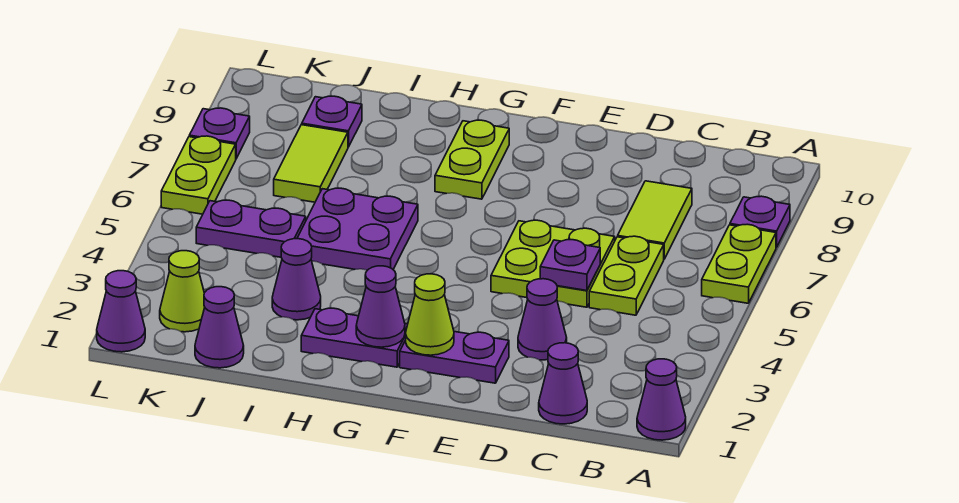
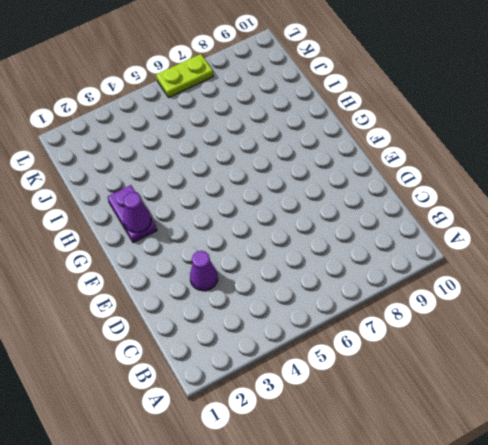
none -> purple 1x1 cone [637,359,686,440]
none -> lime 1x2 plate [702,224,776,303]
none -> purple 1x1 plate [730,196,790,247]

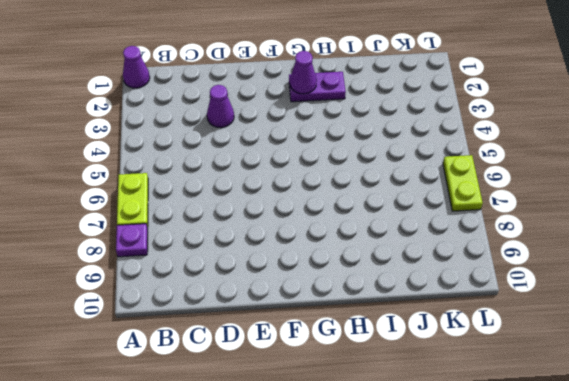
none -> purple 1x1 cone [539,343,587,424]
none -> lime 1x2 plate [589,236,664,315]
none -> lime 1x2 tile [618,181,692,259]

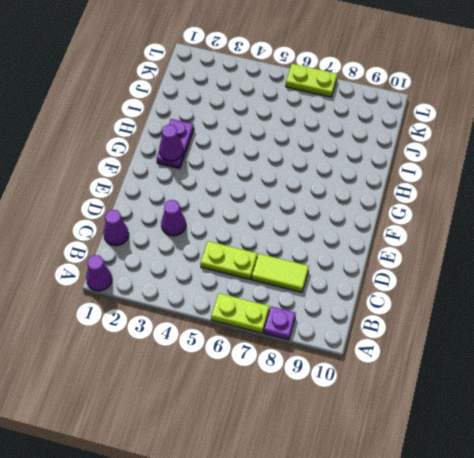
none -> lime 2x2 plate [491,220,615,307]
none -> purple 1x2 plate [400,332,509,383]
none -> lime 1x2 plate [435,120,509,199]

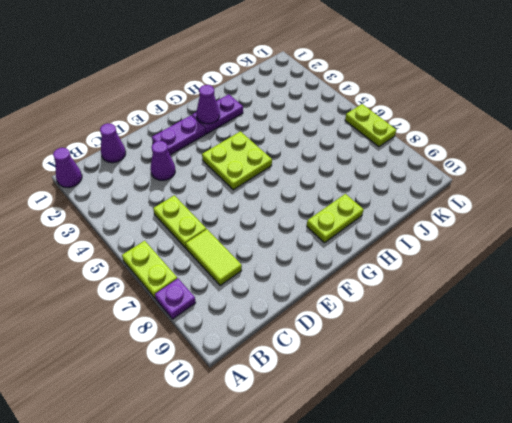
lime 2x2 plate [202,131,272,190] -> lime 2x2 plate moved to [491,220,615,307]
lime 1x2 plate [307,194,364,243] -> lime 1x2 plate turned to [435,120,509,199]
none -> purple 2x2 plate [297,188,418,270]
none -> purple 1x1 cone [272,239,321,320]
none -> purple 1x1 cone [195,287,244,368]

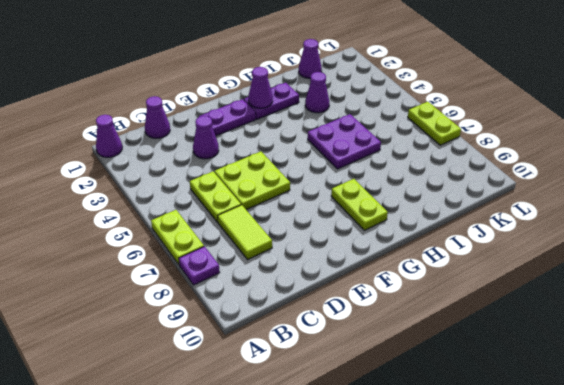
none -> purple 1x2 plate [196,200,306,257]
none -> lime 1x2 tile [274,125,348,202]
none -> purple 1x1 plate [302,96,362,147]

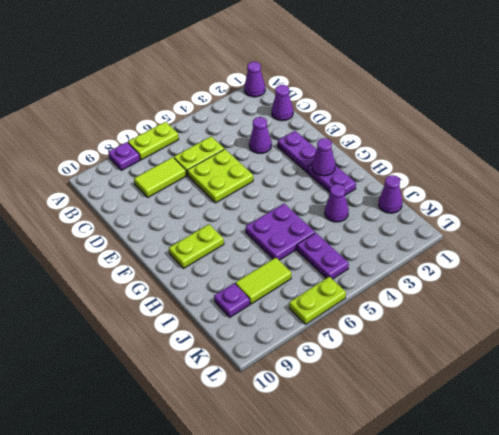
none -> lime 1x1 cone [160,251,205,332]
none -> purple 1x1 cone [97,271,145,352]
none -> purple 1x1 plate [189,108,250,158]

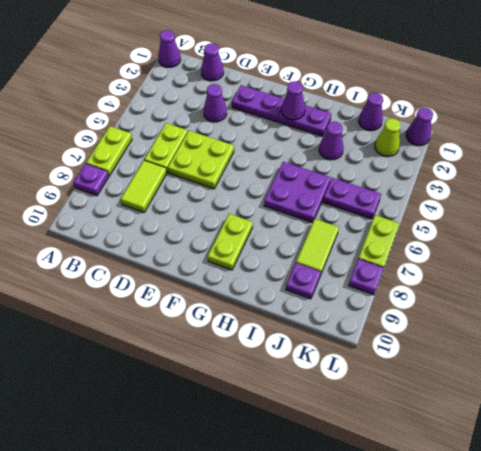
none -> purple 1x1 plate [540,240,600,291]
none -> lime 1x1 cone [406,274,454,355]

